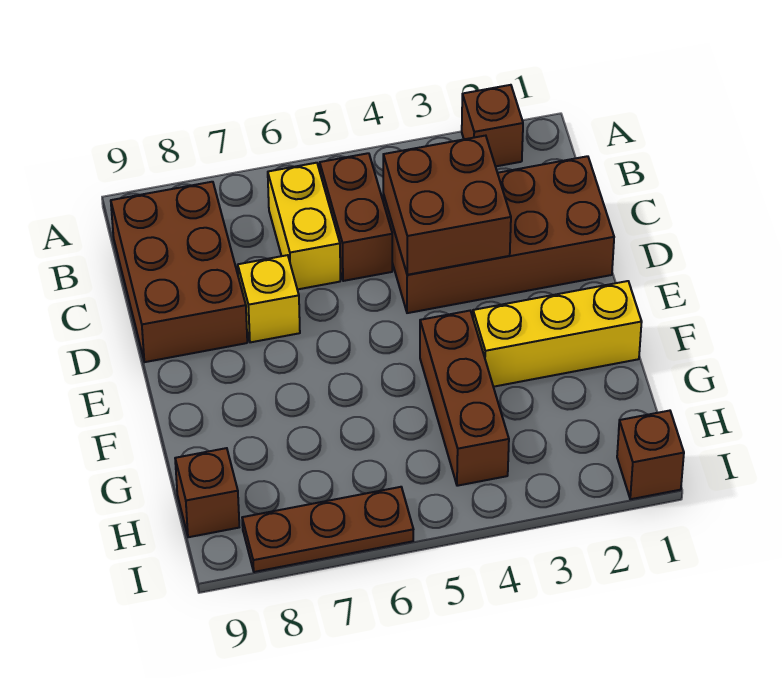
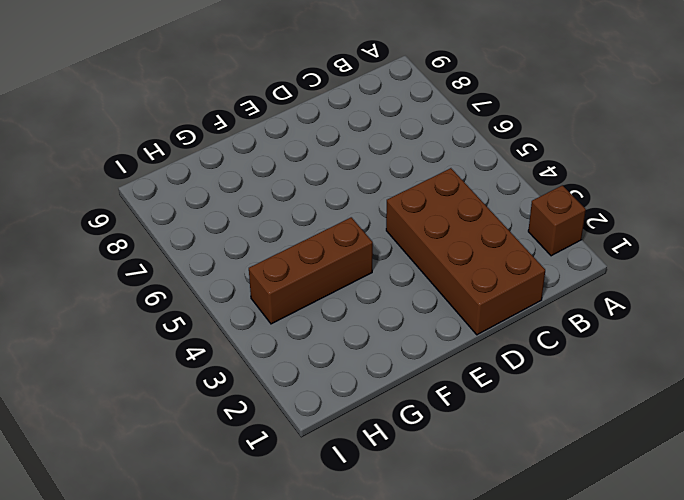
none -> brown 1x2 brick [320,153,392,281]
none -> yellow 1x2 brick [268,163,340,289]
none -> brown 2x3 brick [111,182,247,362]

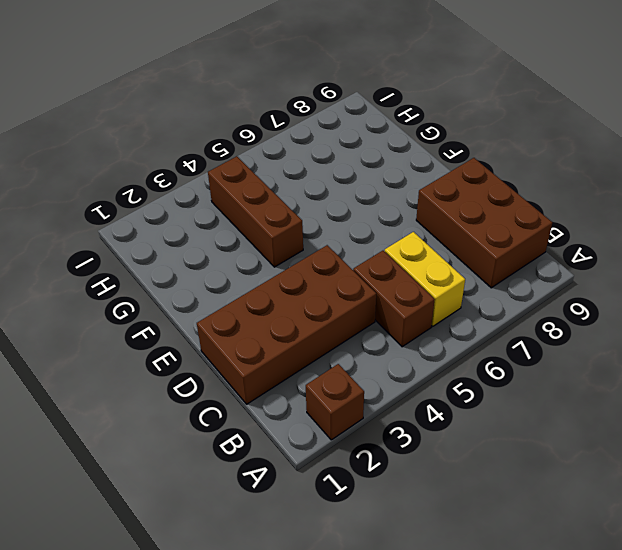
none -> yellow 1x1 brick [238,255,300,342]
none -> yellow 1x3 brick [473,281,642,387]
none -> brown 1x1 brick [175,448,239,537]

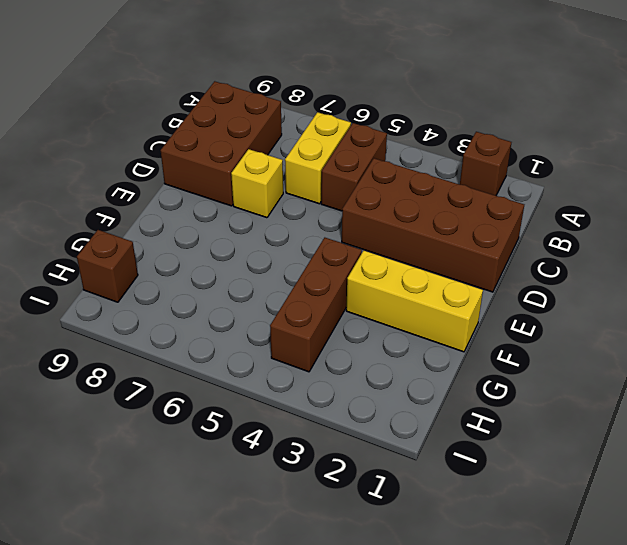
none -> brown 1x1 brick [617,411,684,499]
none -> brown 1x3 plate [242,487,413,572]
none -> brown 2x2 brick [383,136,511,275]

